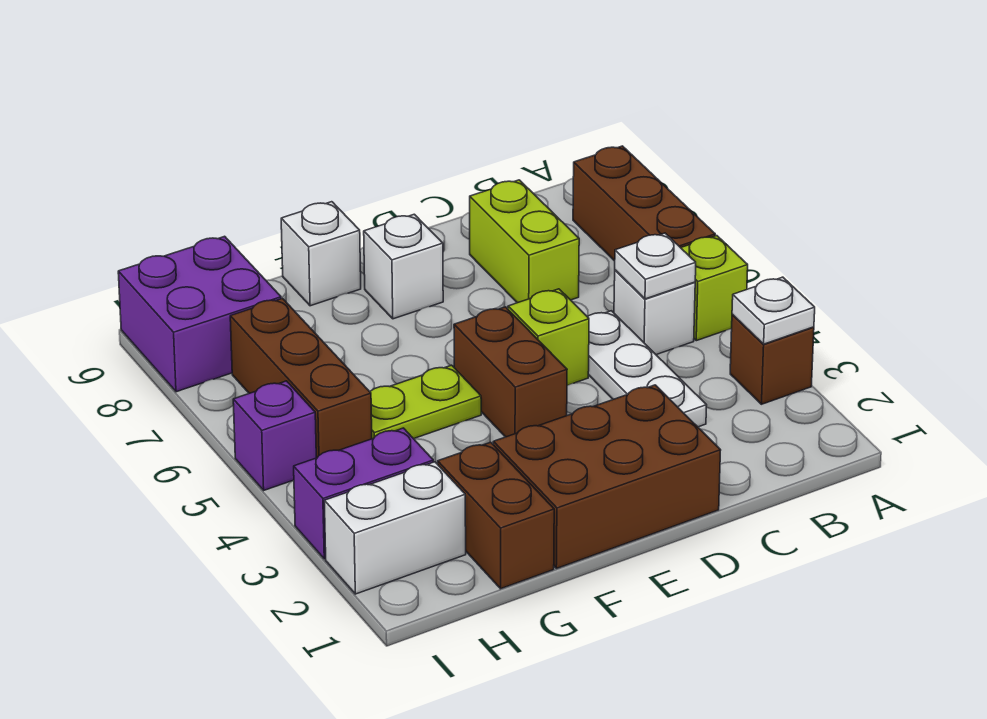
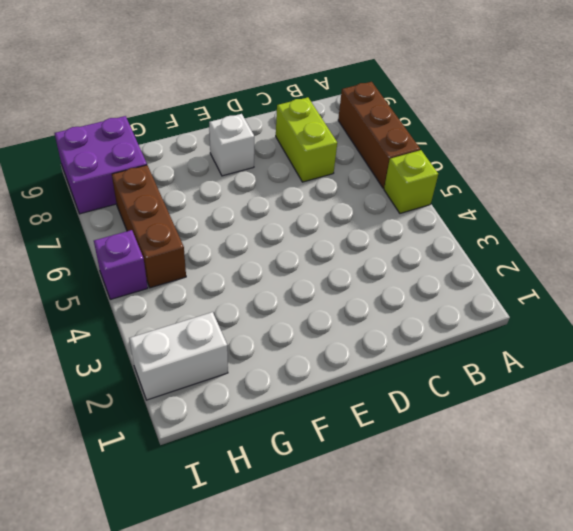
none -> brown 1x1 brick [730,314,814,404]
none -> white 1x1 brick [614,270,695,355]
none -> white 1x3 plate [588,311,707,427]

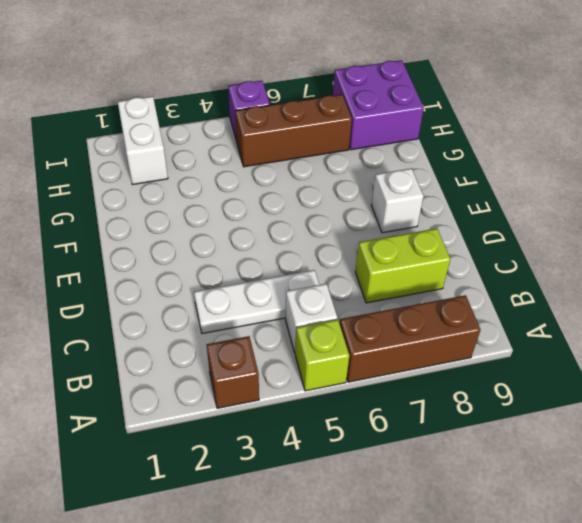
none -> brown 2x3 brick [493,385,721,568]
none -> lime 1x1 brick [508,289,589,385]
none -> brown 1x2 brick [454,307,567,437]

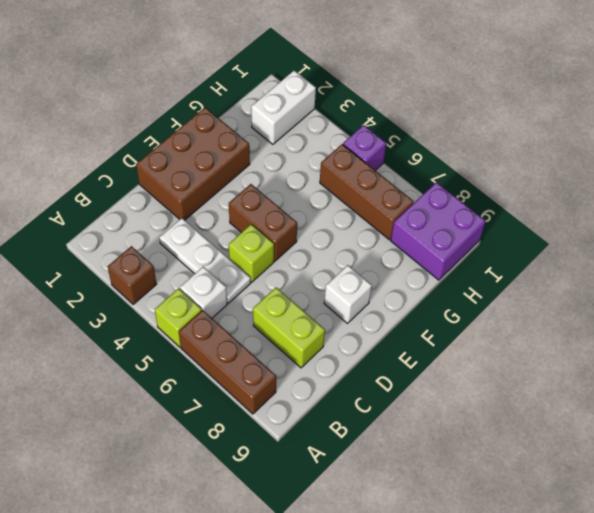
none -> lime 1x2 plate [370,365,481,439]
none -> white 1x1 brick [281,202,361,306]
none -> brown 1x2 brick [438,442,554,589]

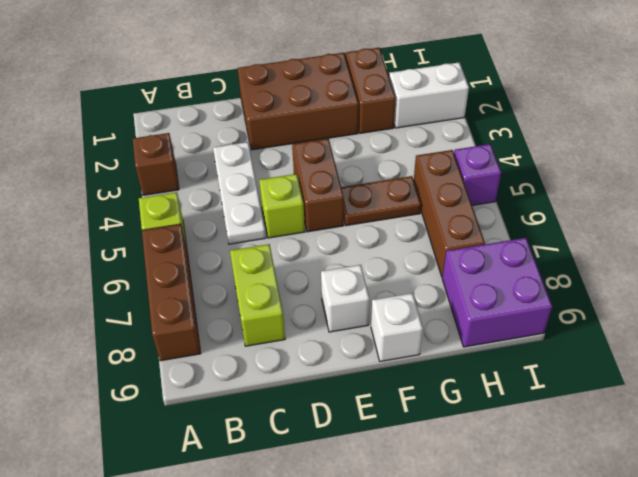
brown 1x2 plate [341,176,421,226] -> lime 1x2 plate [370,365,481,439]
none -> white 1x1 brick [614,270,695,355]
none -> purple 1x2 brick [294,428,433,559]
none -> white 1x1 plate [732,277,815,344]

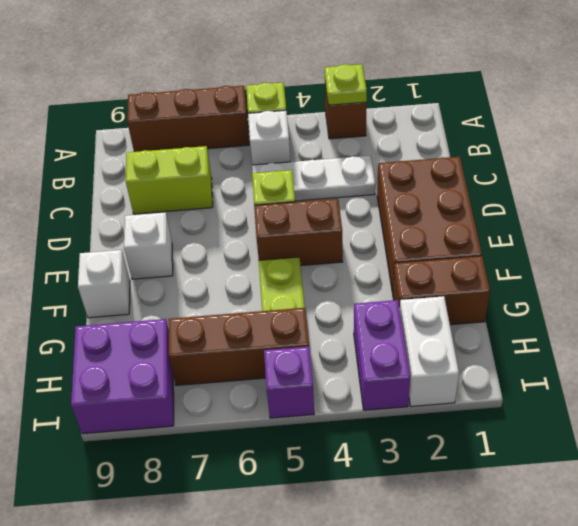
lime 1x1 plate [325,64,367,105] -> white 1x1 plate [732,277,815,344]
none -> white 1x1 plate [615,233,696,299]

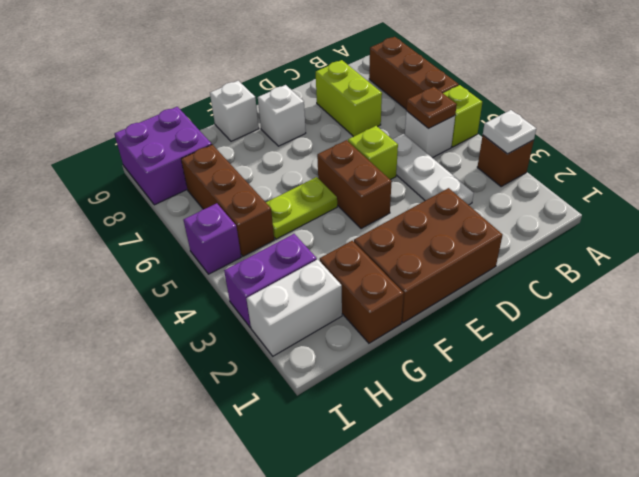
brown 1x1 plate [406,87,457,129] -> white 1x1 plate [615,233,696,299]

